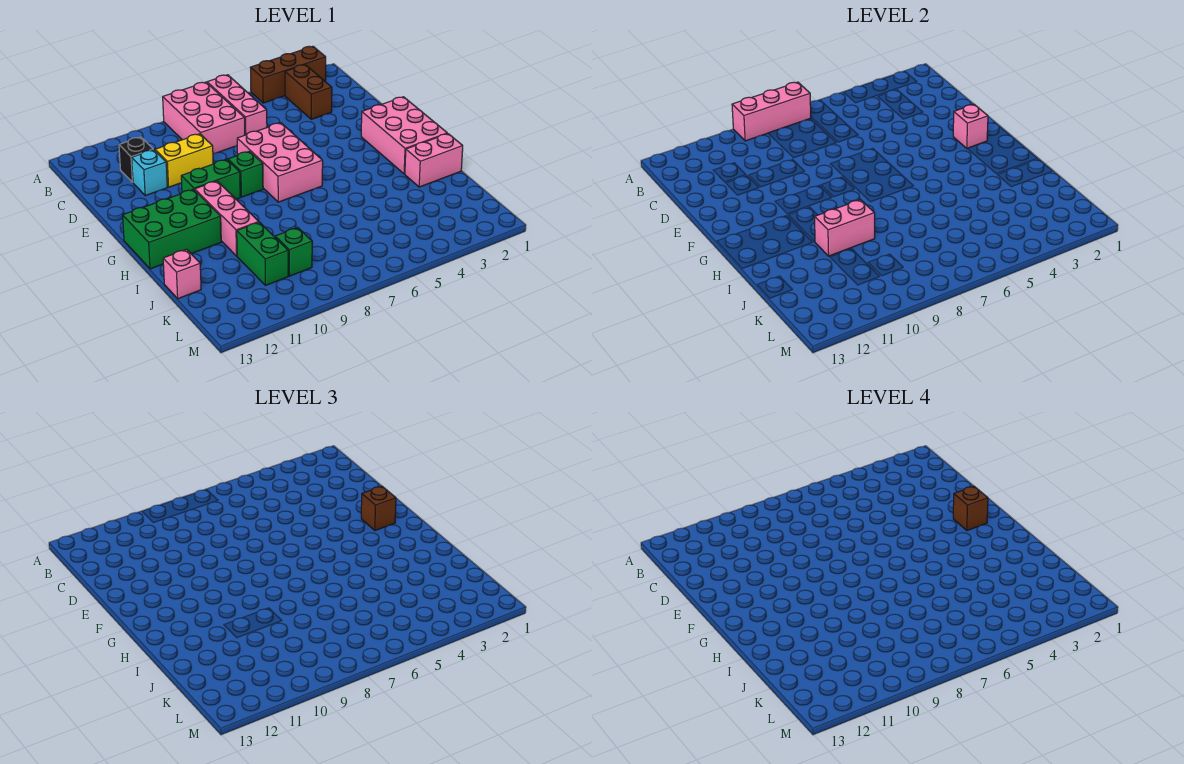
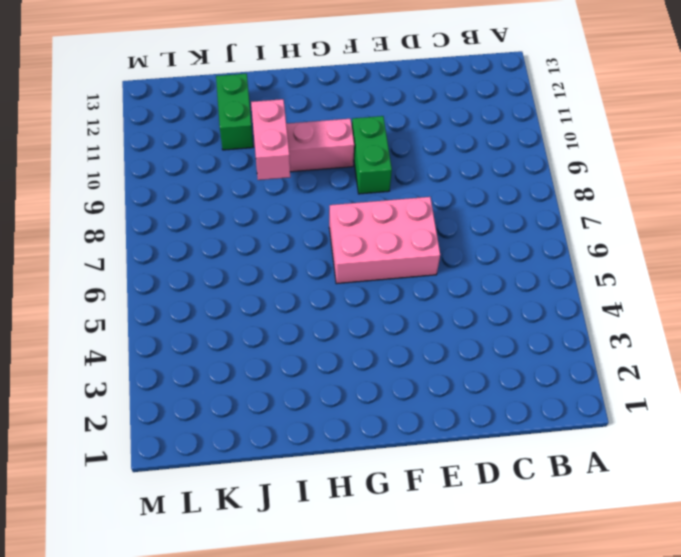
green 1x2 brick [216,74,253,150] -> green 1x2 brick turned to [237,222,288,285]
none -> brown 1x3 brick [250,46,326,103]
none -> pink 1x3 brick [207,75,267,135]
none -> pink 2x3 brick [163,82,245,154]

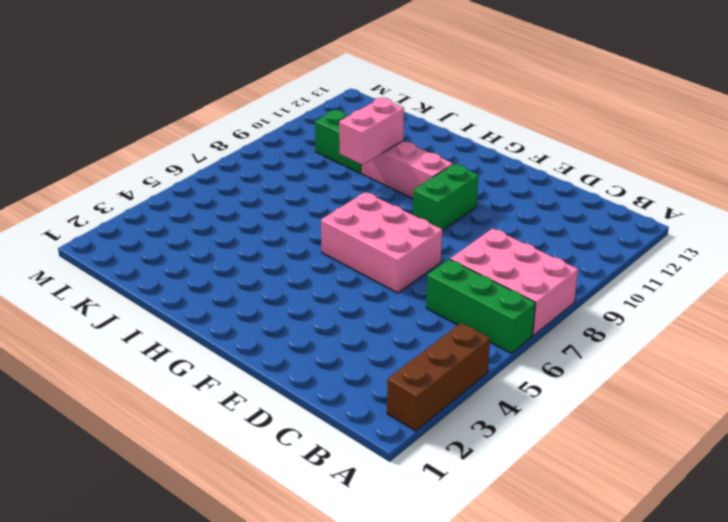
green 1x3 brick [426,259,536,353] -> pink 1x3 brick [207,75,267,135]
none -> brown 1x2 brick [285,65,332,119]
none -> black 1x1 brick [119,137,153,182]
none -> yellow 1x2 brick [155,134,213,187]

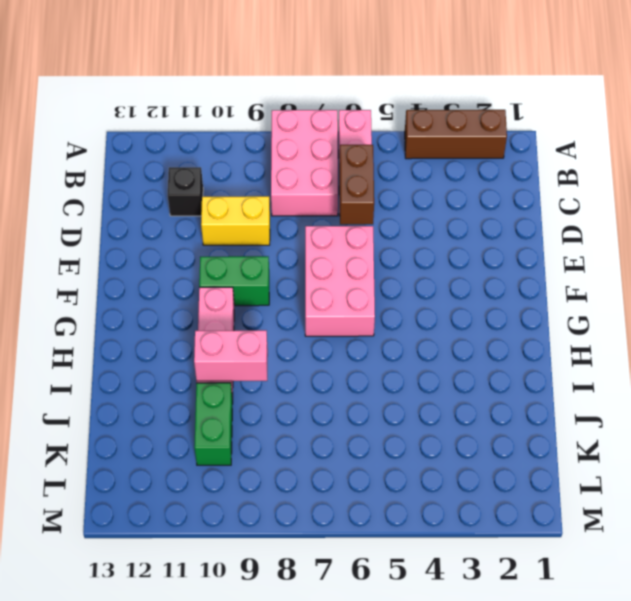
brown 1x2 brick [340,145,374,224] -> brown 1x2 brick moved to [285,65,332,119]
none -> cyan 1x1 brick [132,150,167,196]
none -> pink 2x3 brick [361,97,447,174]
none -> green 1x1 brick [228,151,263,197]

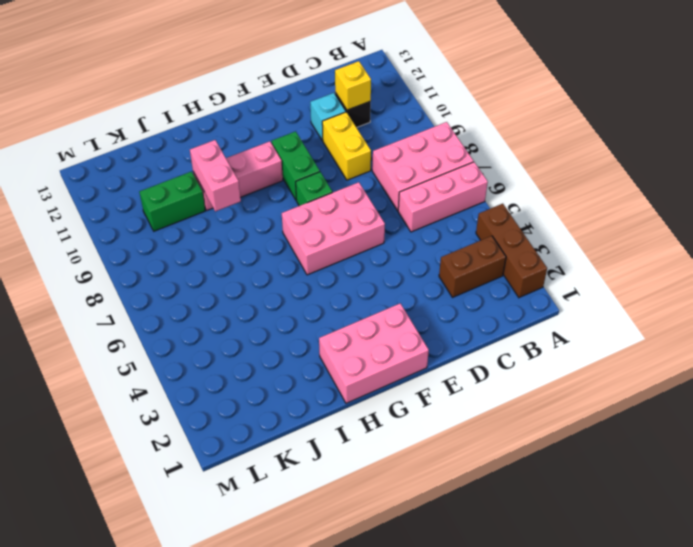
yellow 1x1 brick [335,61,371,110] -> none
none -> green 2x3 brick [123,189,221,269]
none -> pink 1x2 brick [405,134,463,187]
none -> pink 1x1 brick [163,249,201,299]

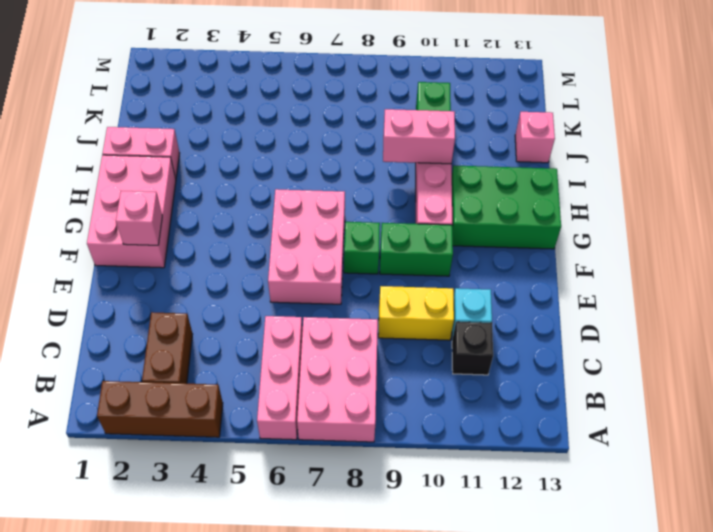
none -> green 1x1 brick [275,228,312,276]
none -> pink 1x3 brick [732,82,811,141]
none -> brown 1x1 brick [361,486,396,530]

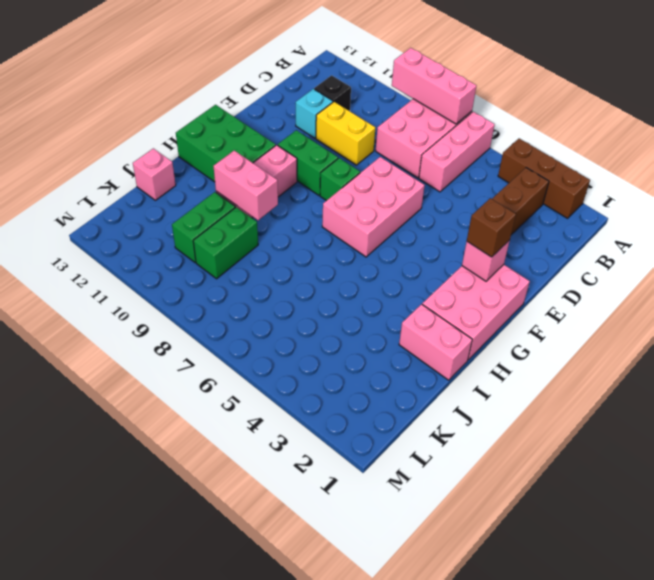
green 1x2 brick [193,207,258,279] -> green 1x1 brick [275,228,312,276]
none -> brown 1x1 brick [953,486,988,530]

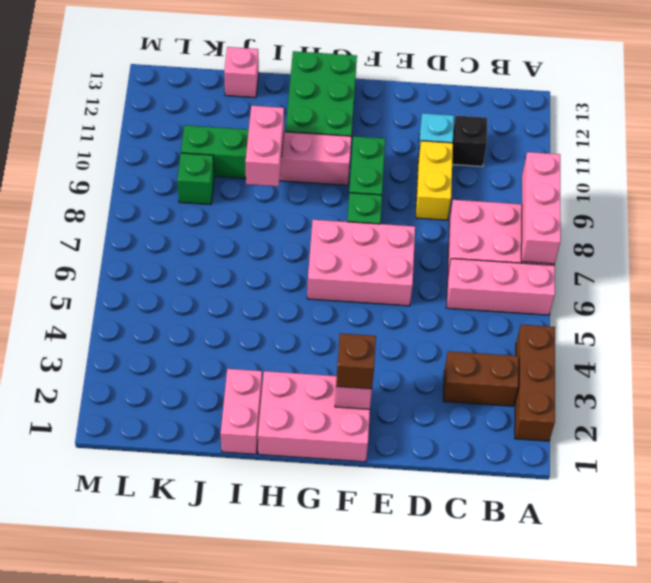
none -> brown 1x1 brick [953,486,988,530]

